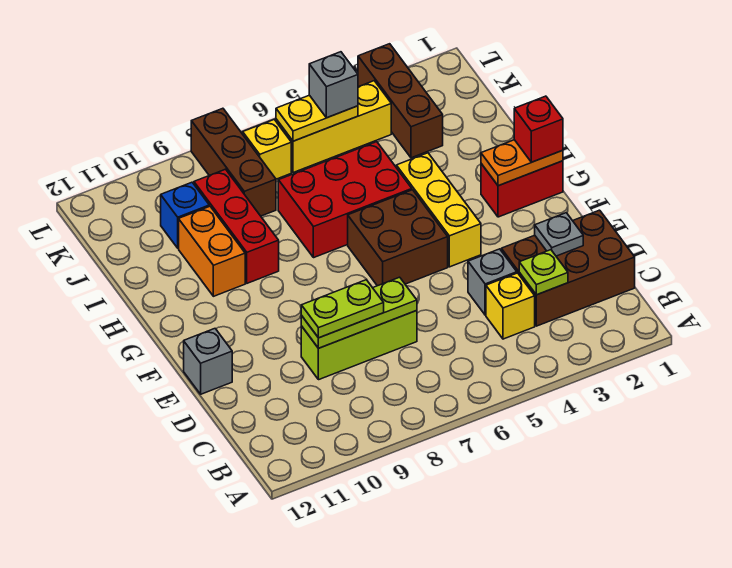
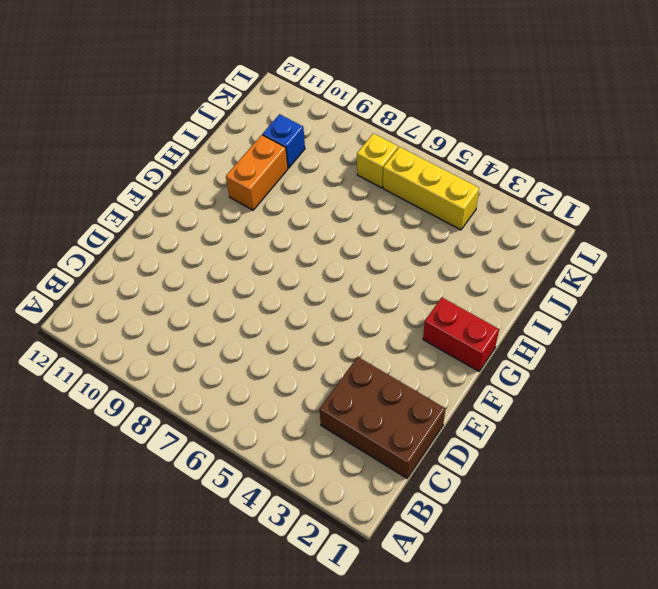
none -> yellow 1x1 brick [486,273,535,339]
none -> grey 1x1 brick [468,249,517,315]
none -> lime 1x3 brick [301,311,417,380]

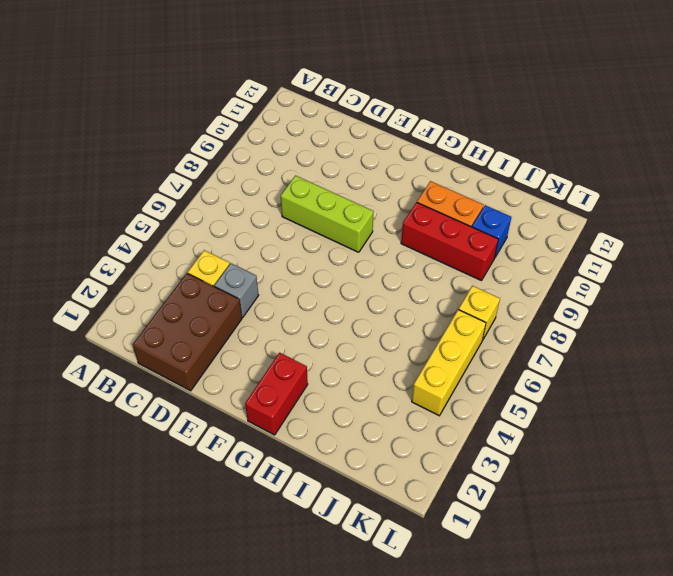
lime 1x3 brick [281,176,374,252] -> lime 1x3 brick turned to [301,311,417,380]
none -> grey 1x1 brick [184,329,232,394]
none -> yellow 1x3 brick [396,153,481,267]
none -> brown 2x2 brick [348,190,448,286]

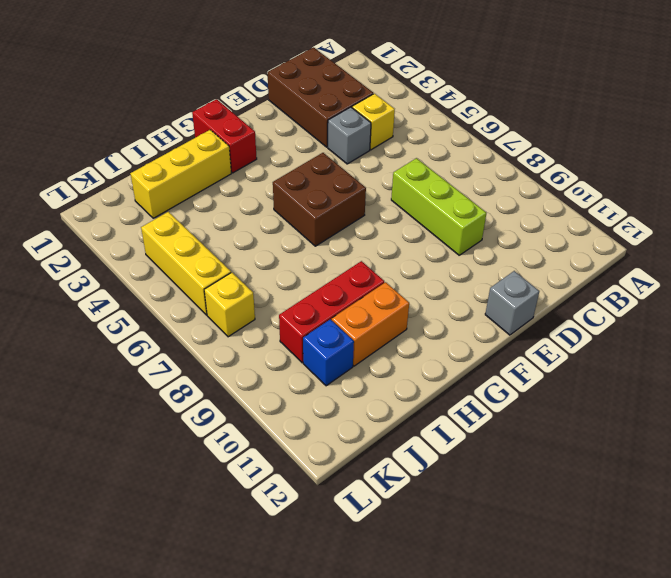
yellow 1x3 brick [130,130,231,218] -> yellow 1x3 brick moved to [396,153,481,267]
none -> red 2x3 brick [278,142,412,258]
none -> brown 1x3 brick [358,44,443,158]
none -> brown 1x3 brick [191,108,276,216]

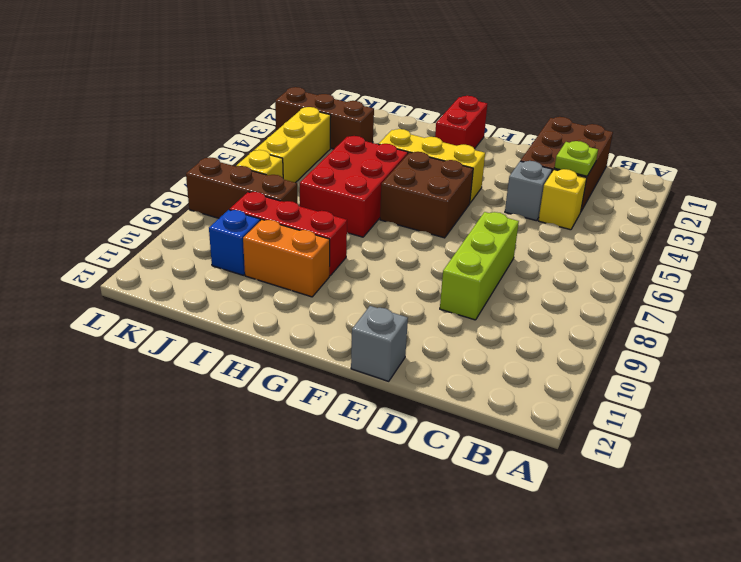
none -> grey 1x1 plate [535,213,583,256]
none -> lime 1x3 plate [301,277,417,348]
none -> orange 1x2 plate [481,140,563,186]

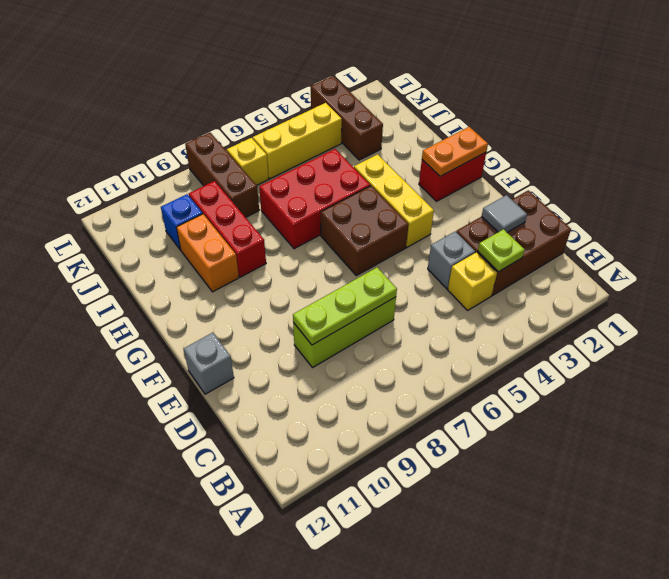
grey 1x1 tile [482,195,527,232] -> grey 1x1 plate [535,213,583,256]
none -> yellow 1x2 plate [276,95,358,141]
none -> lime 1x2 plate [301,280,384,338]
none -> red 1x1 brick [514,96,563,162]

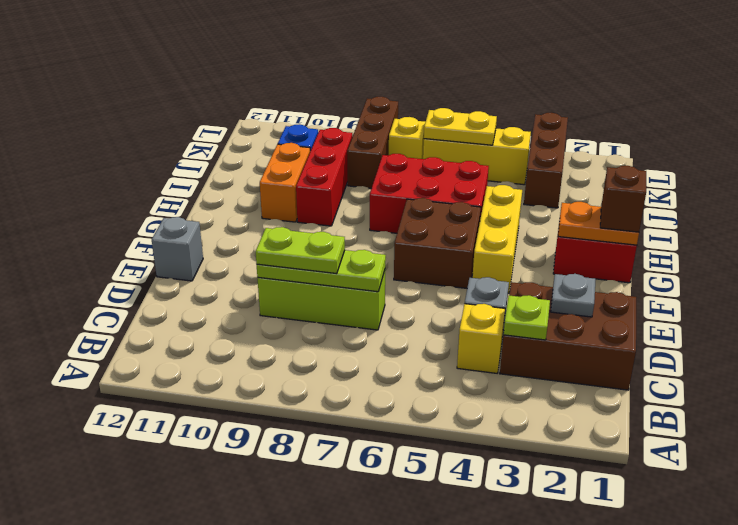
brown 1x1 brick [600,166,646,232] -> red 1x1 brick [514,96,563,162]
none -> grey 1x1 brick [309,52,358,118]

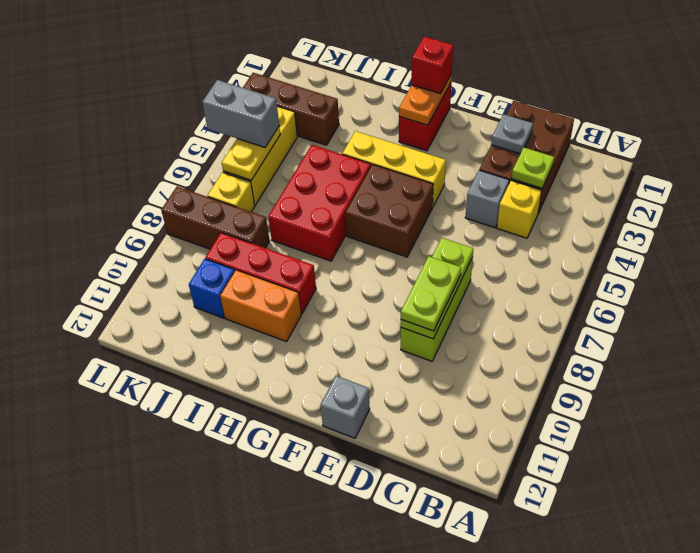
grey 1x2 brick [202,80,279,147] -> grey 1x1 brick [309,52,358,118]

